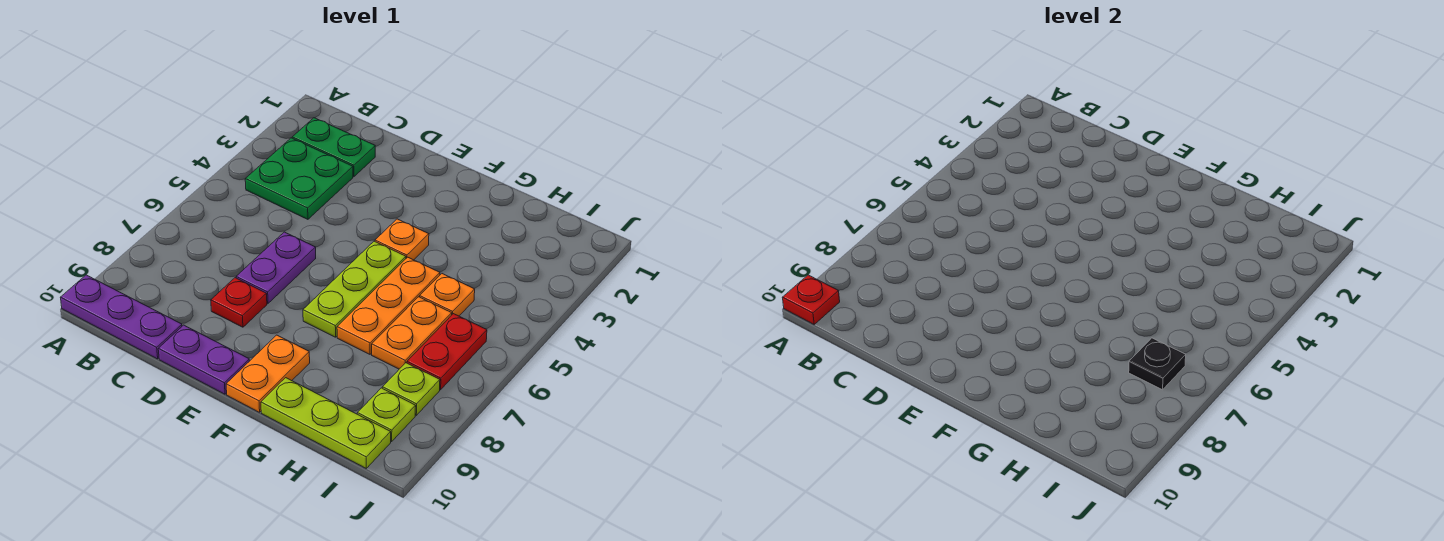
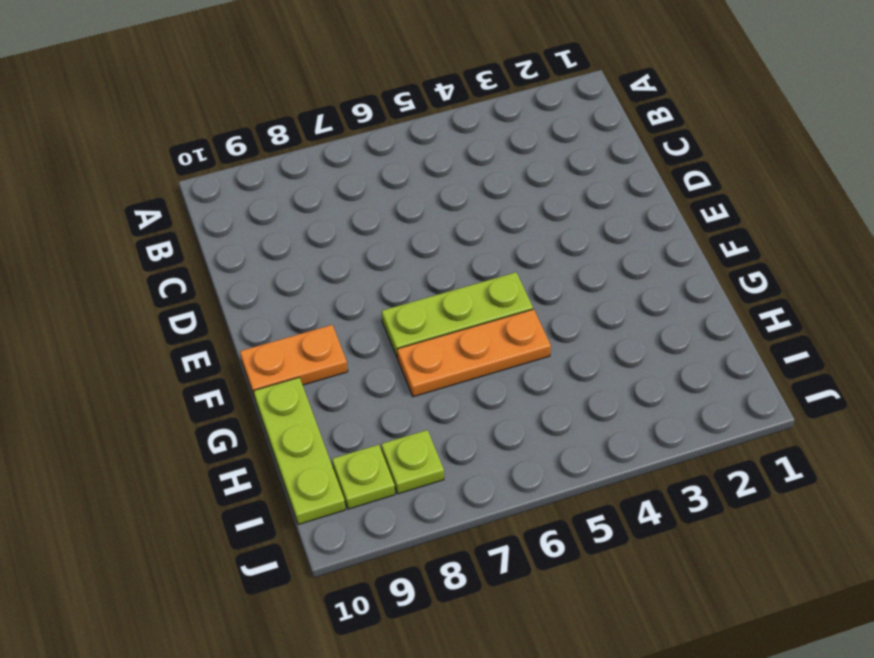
none -> purple 1x3 plate [61,275,182,359]
none -> green 1x2 plate [292,118,375,177]
none -> green 2x2 plate [245,138,353,219]

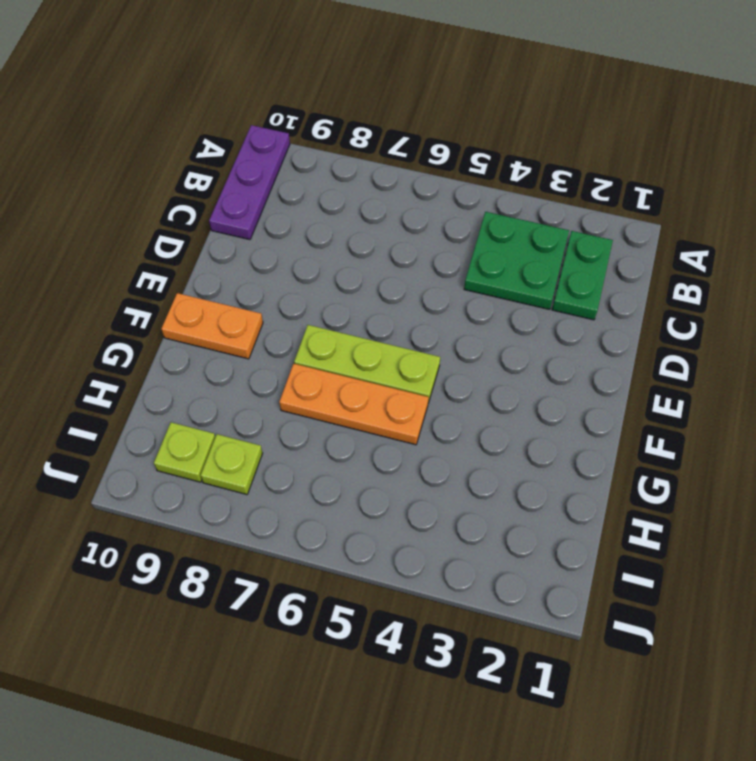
none -> purple 1x2 plate [236,232,316,303]
none -> red 1x1 plate [211,278,267,327]
none -> purple 1x2 plate [158,325,249,394]

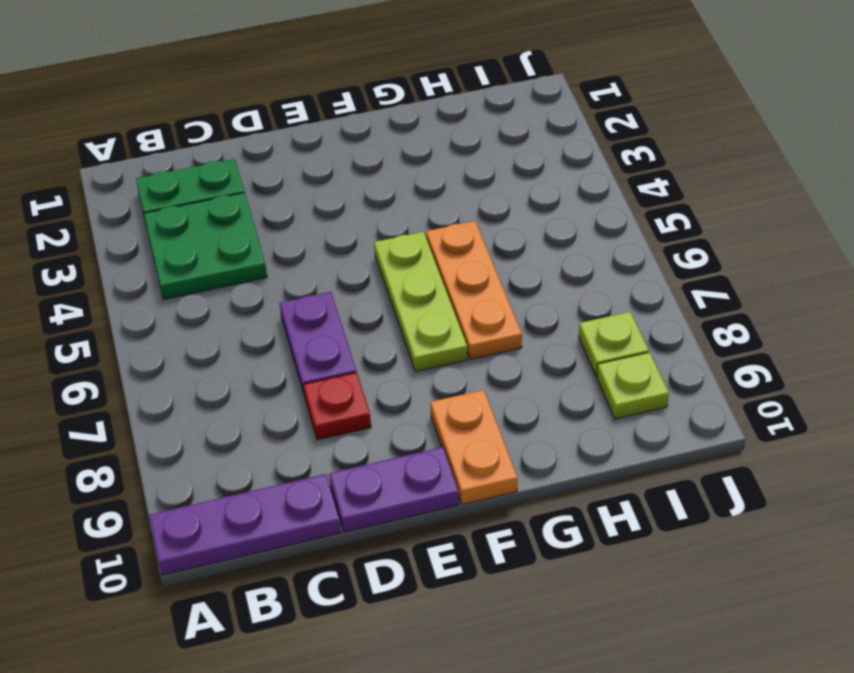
none -> orange 1x1 plate [375,219,429,260]
none -> lime 1x3 plate [261,378,391,468]
none -> orange 1x1 plate [420,274,475,316]

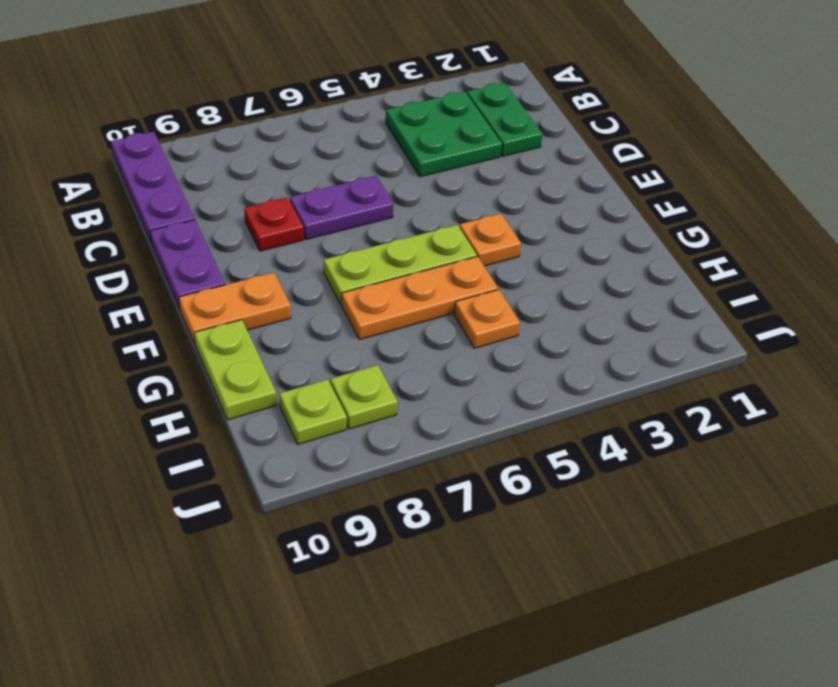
lime 1x2 plate [194,320,277,420] -> lime 1x3 plate [261,378,391,468]
none -> orange 1x2 plate [372,297,452,369]
none -> red 1x2 plate [407,314,487,390]
none -> red 1x1 plate [783,275,840,324]

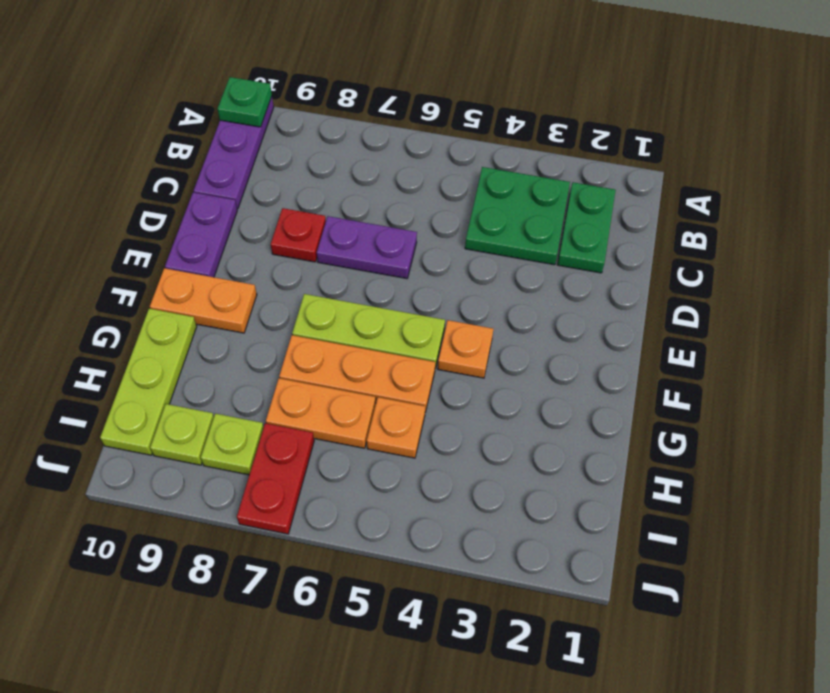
green 1x1 plate [217,77,272,127] -> red 1x1 plate [783,275,840,324]
red 1x2 plate [237,423,314,534] -> red 1x2 plate turned to [407,314,487,390]
none -> black 1x1 plate [1129,338,1186,390]

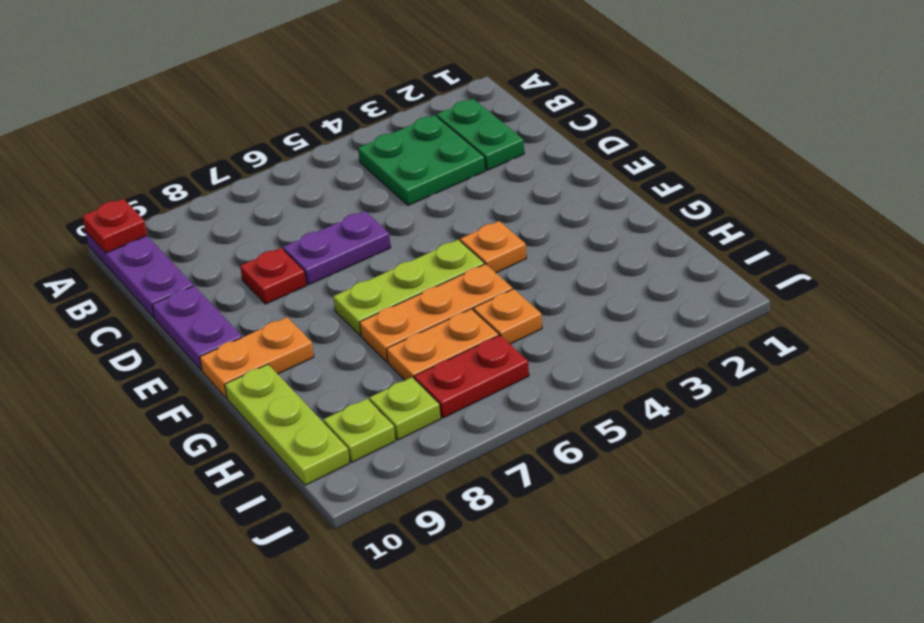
none -> black 1x1 plate [1129,338,1186,390]

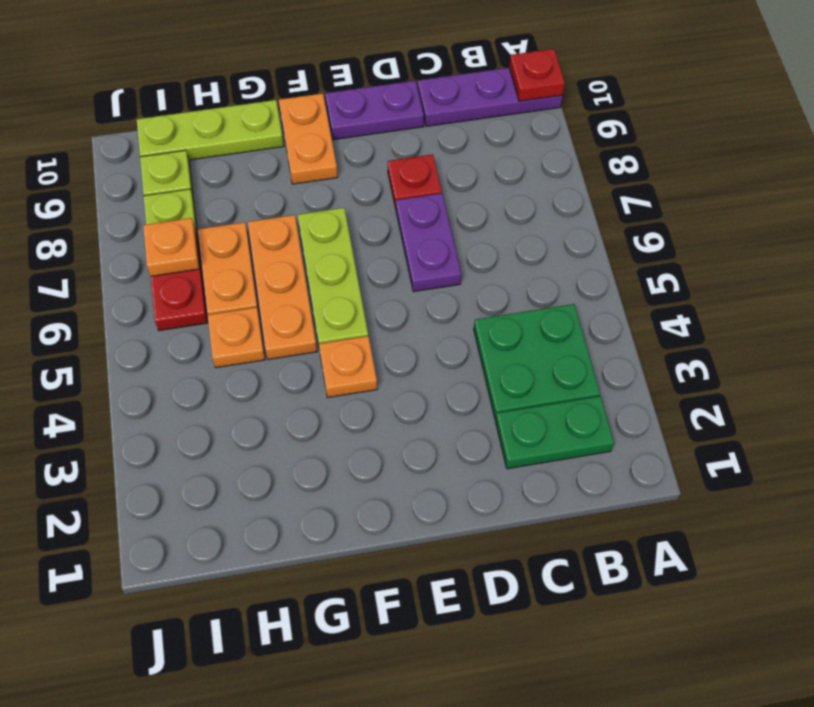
orange 1x1 plate [143,218,200,276] -> black 1x1 plate [1129,338,1186,390]

